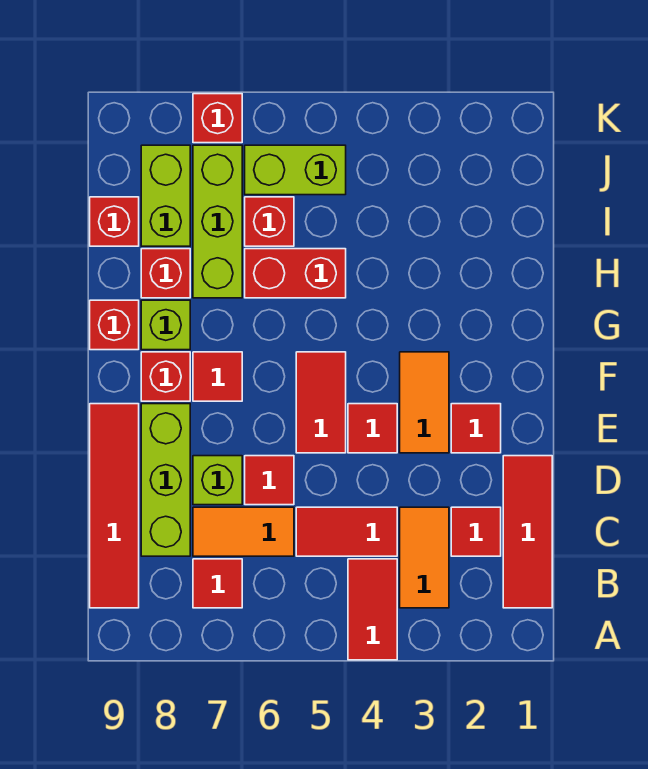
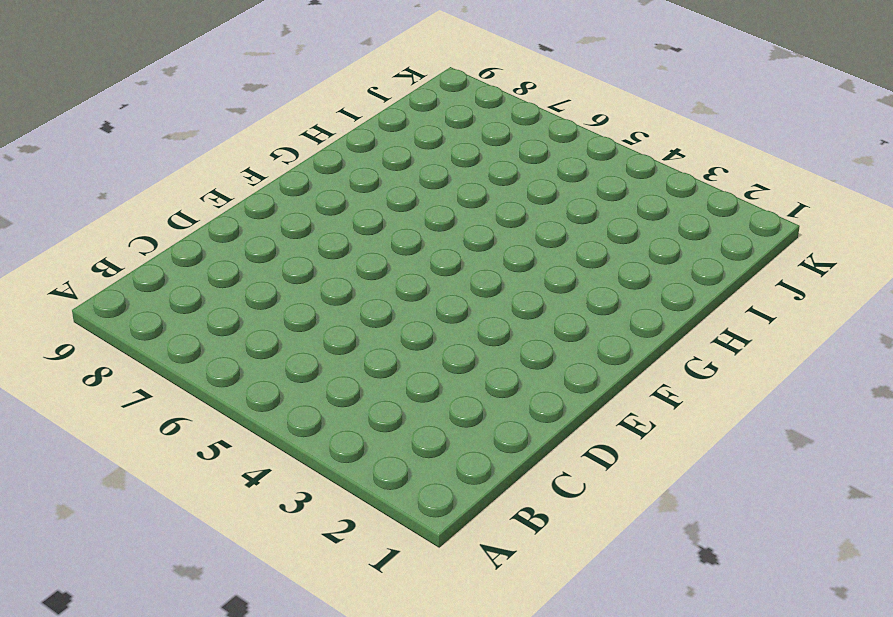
none -> red 1x2 tile [348,559,397,660]
none -> red 1x3 tile [503,456,552,608]
none -> orange 1x2 tile [400,507,449,608]

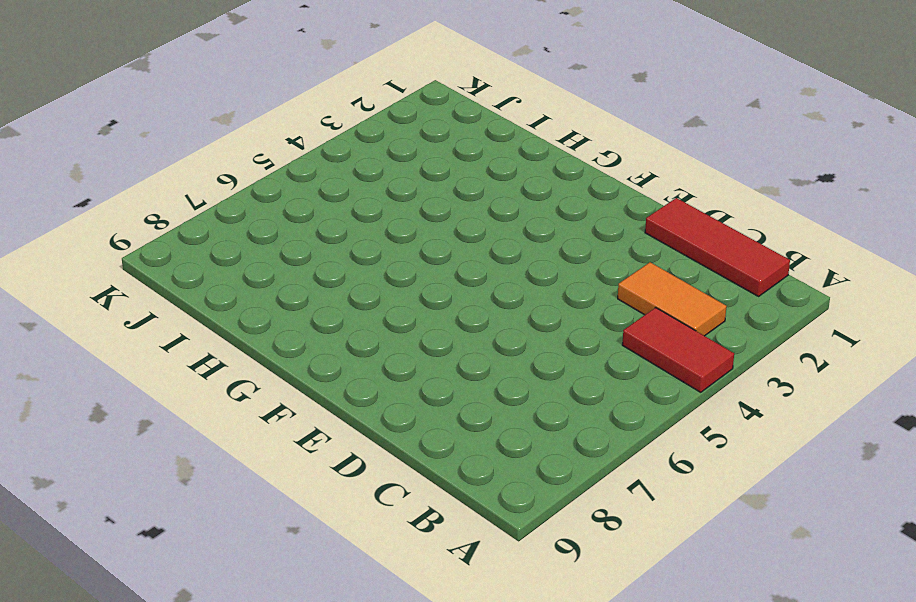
none -> red 1x1 tile [193,559,242,608]
none -> red 1x4 tile [90,404,139,608]
none -> red 1x1 tile [451,507,501,556]

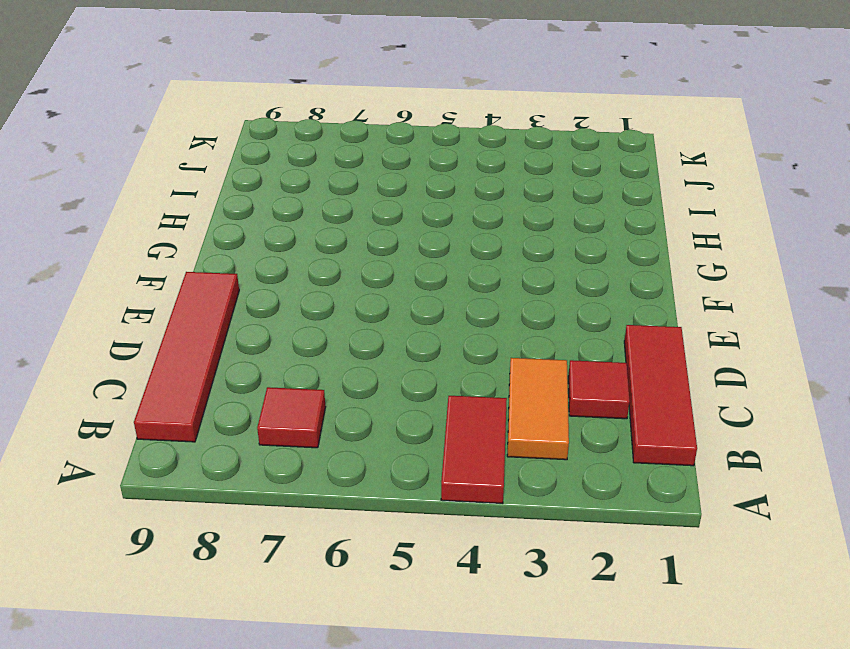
none -> red 1x2 tile [296,507,397,556]
none -> orange 1x2 tile [193,507,294,556]
none -> lime 1x3 brick [141,404,190,556]

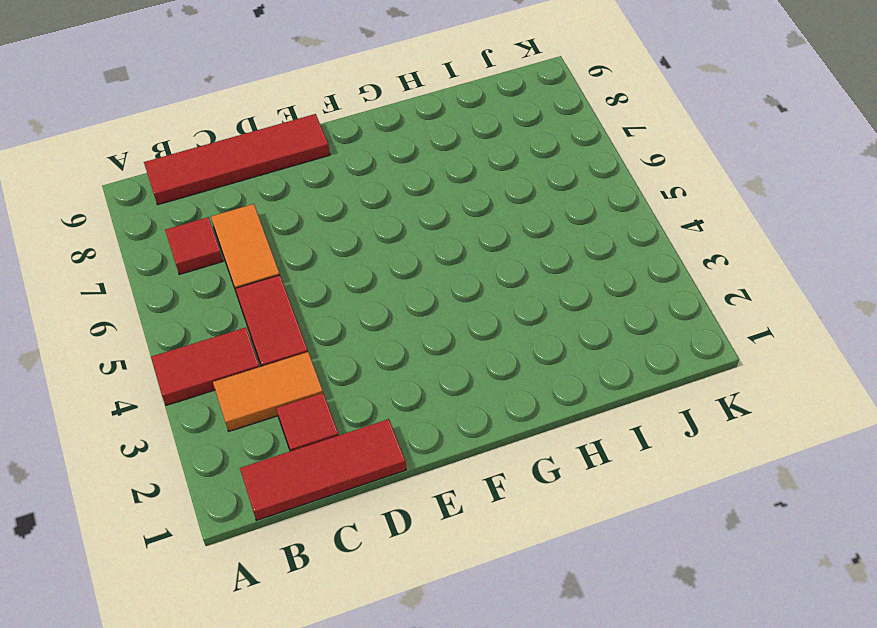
none -> lime 1x3 brick [141,404,190,556]
none -> red 1x1 tile [245,456,294,505]
none -> lime 1x1 brick [193,456,242,505]

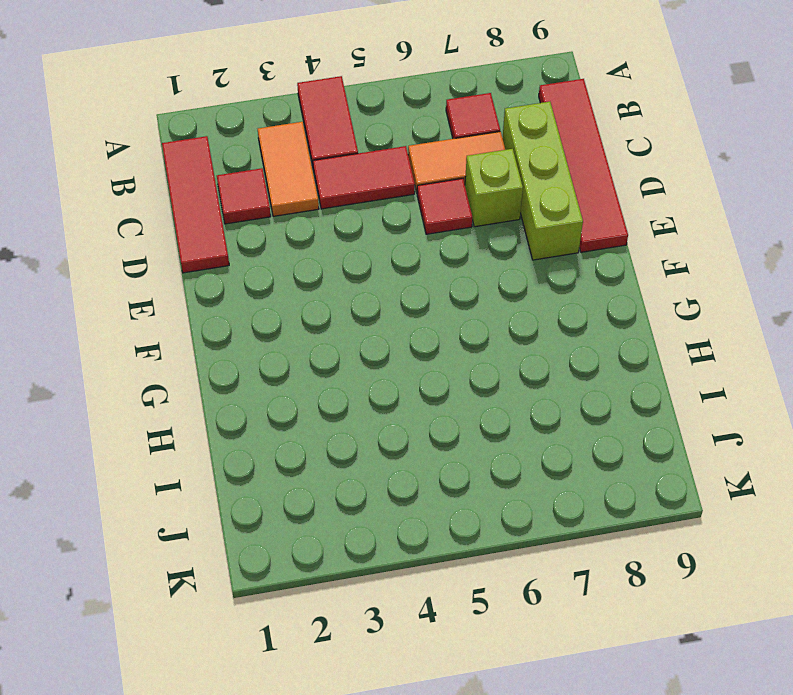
none -> red 1x1 tile [451,404,501,453]
none -> orange 1x2 tile [400,352,449,453]
none -> red 1x1 tile [348,404,397,453]

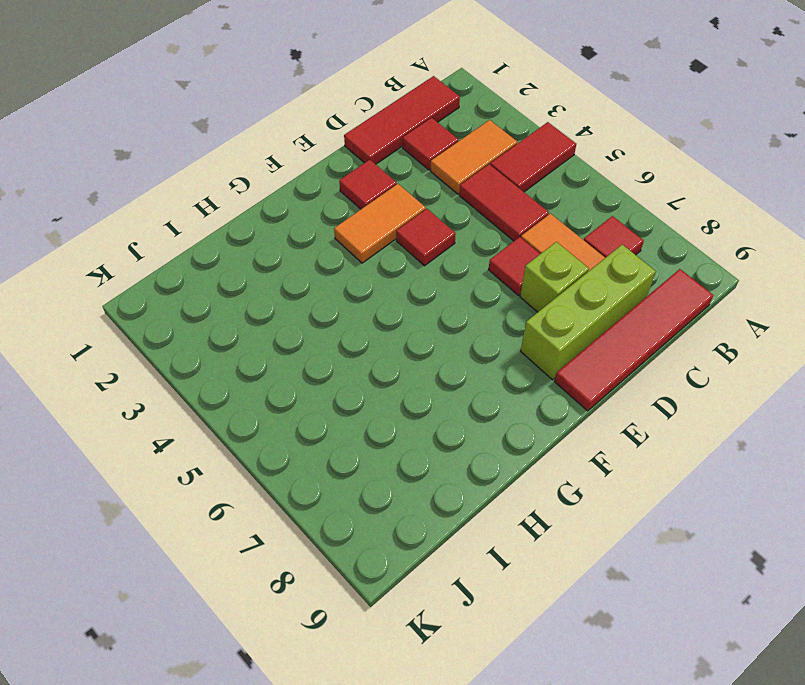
none -> red 1x2 tile [296,352,346,453]
none -> red 1x1 tile [193,352,242,401]
none -> red 1x1 brick [141,352,190,401]

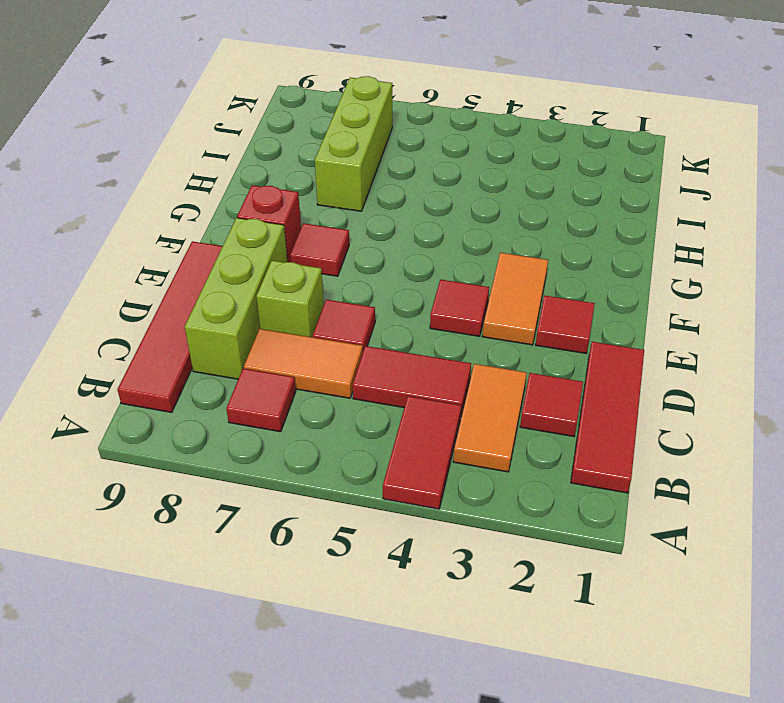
none -> red 1x2 tile [296,352,346,453]
none -> lime 1x1 brick [141,300,190,350]
none -> red 1x1 brick [90,300,139,350]

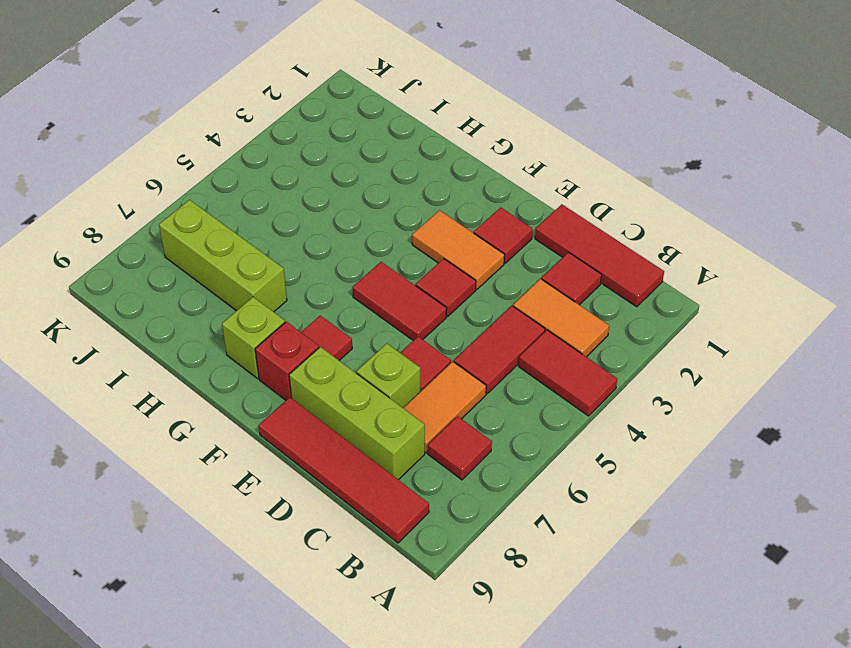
none -> red 1x1 brick [90,300,139,350]
none -> red 1x2 brick [245,249,346,298]
none -> red 1x1 brick [141,249,190,298]

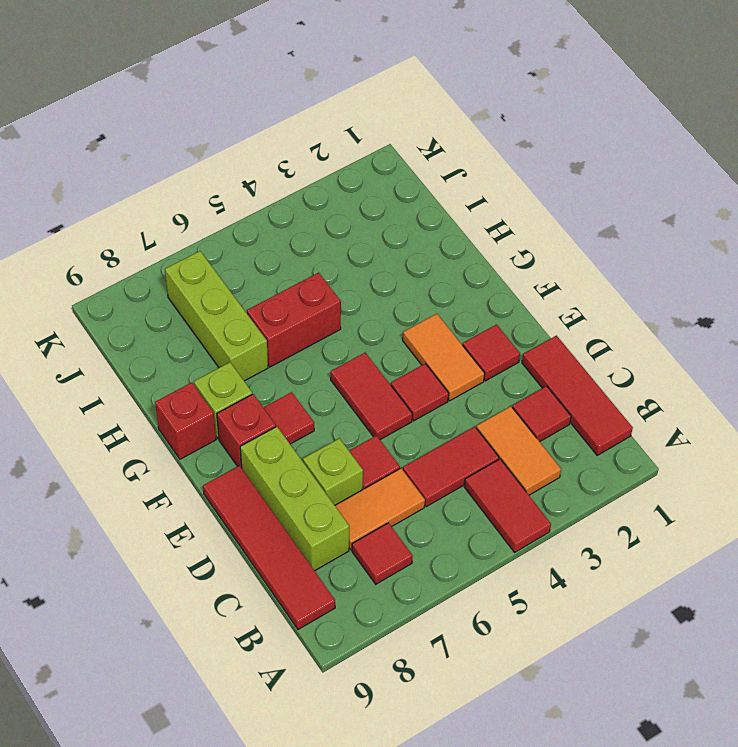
none -> red 1x1 brick [141,249,190,298]
none -> red 1x1 brick [245,197,294,246]
none -> lime 1x2 brick [141,145,190,246]

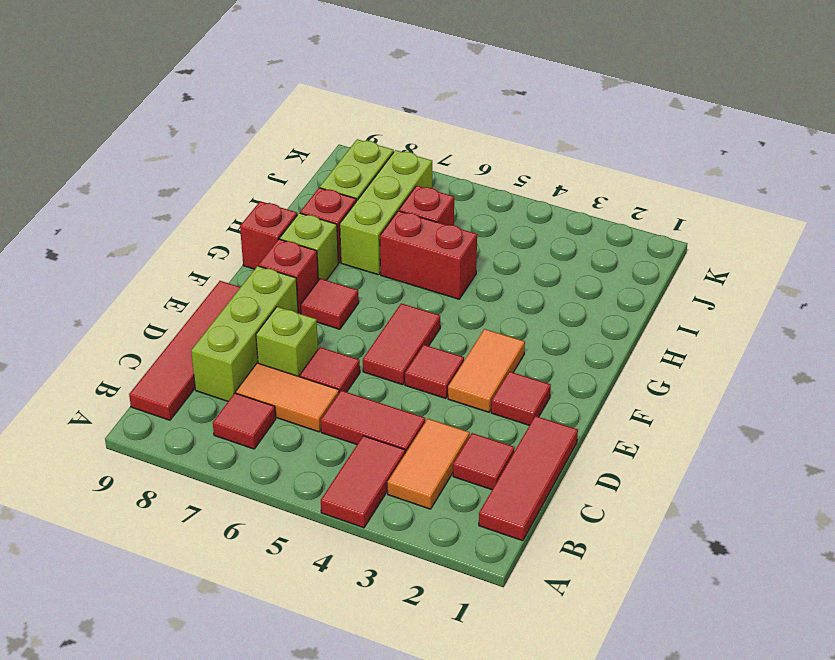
none -> red 1x1 brick [90,197,139,246]
none -> lime 1x2 brick [245,145,346,195]
none -> red 1x1 brick [193,94,242,143]

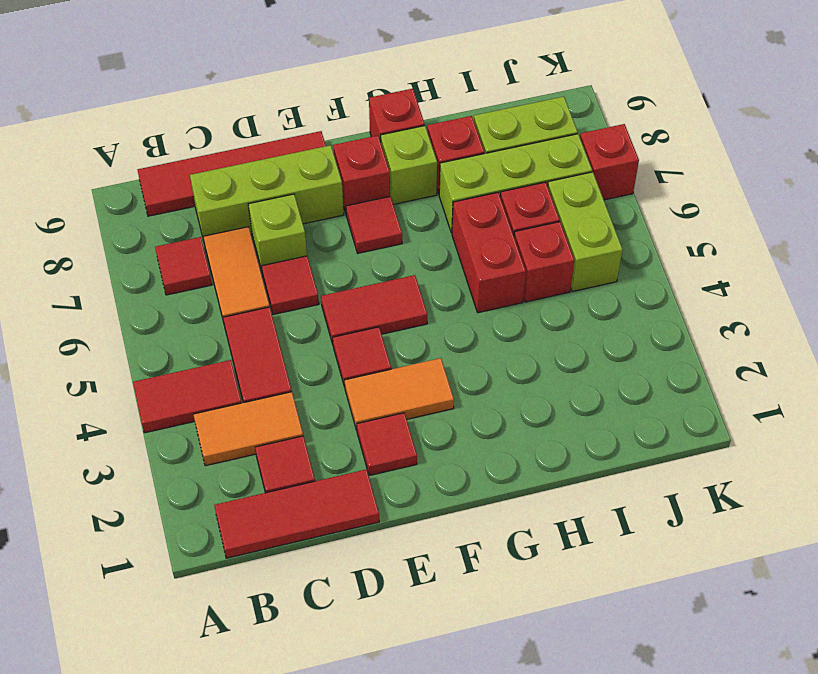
red 1x1 brick [514,222,574,302] -> red 1x1 brick moved to [90,197,139,246]

